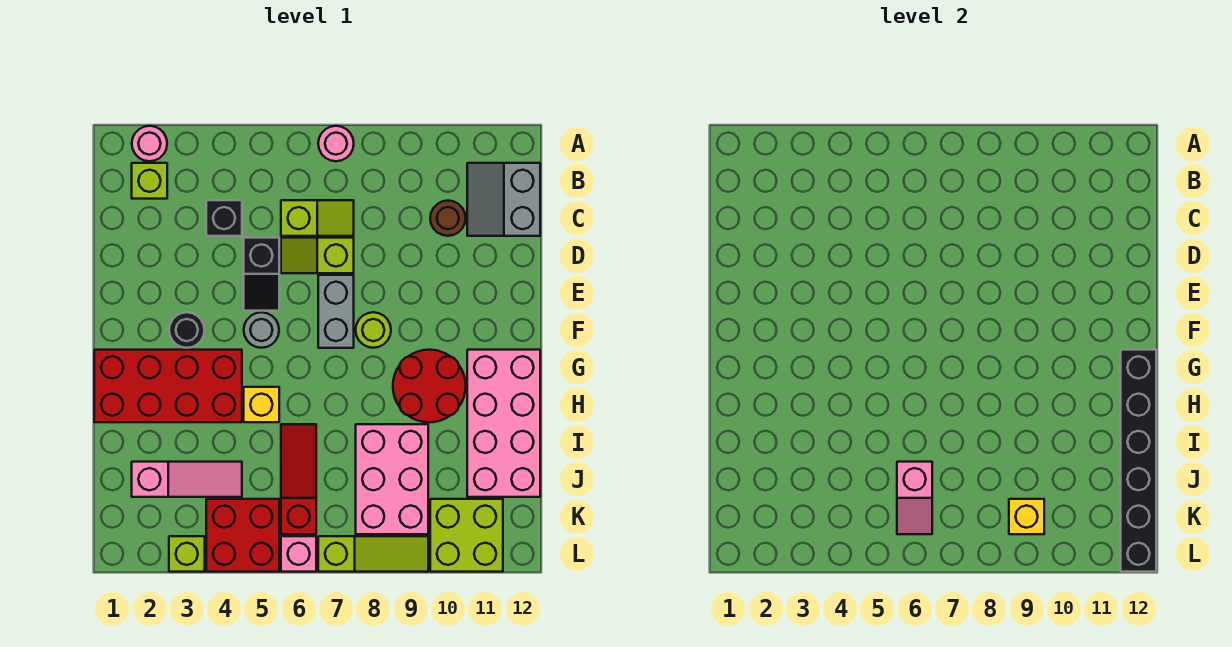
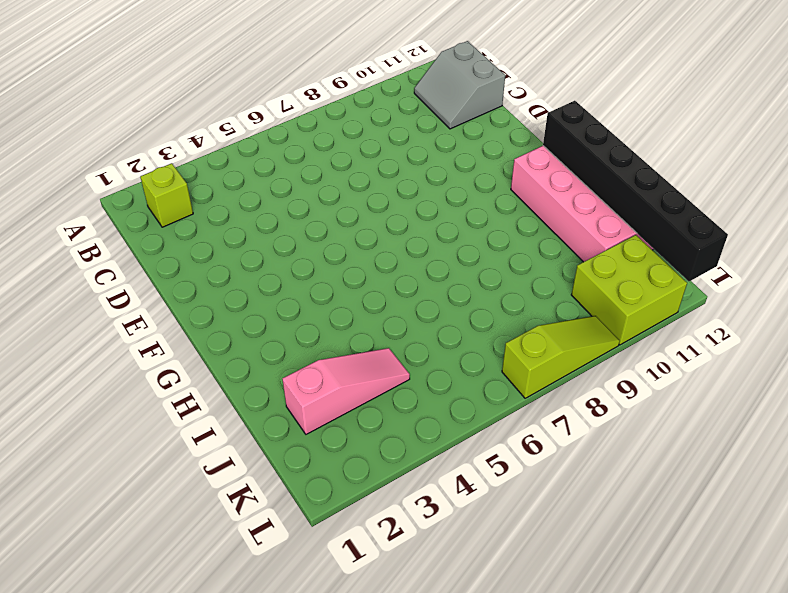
none -> pink 1x1 round brick [132,126,167,161]
none -> pink 1x1 round brick [318,126,354,161]
none -> black 1x1 brick [206,200,242,236]

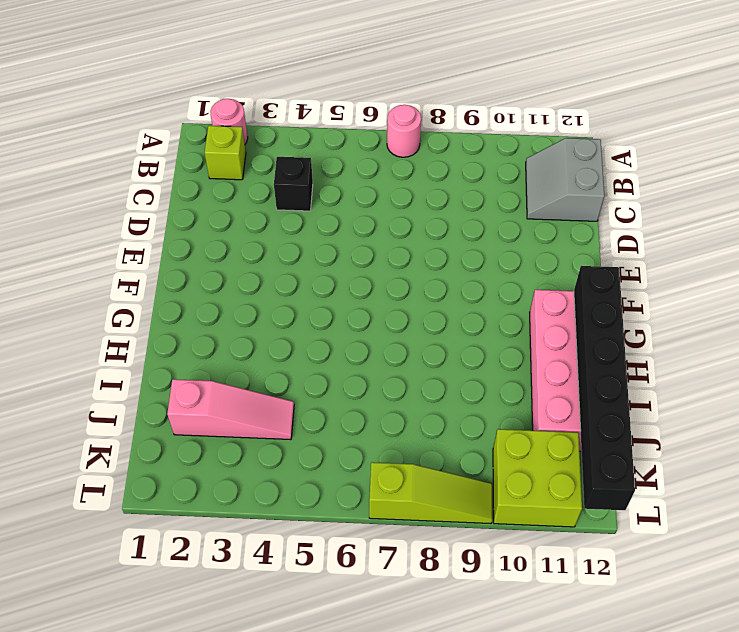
none -> lime 1x2 slope [281,200,354,236]
none -> brown 1x1 round brick [430,201,466,236]
none -> black 1x2 slope [244,238,279,311]

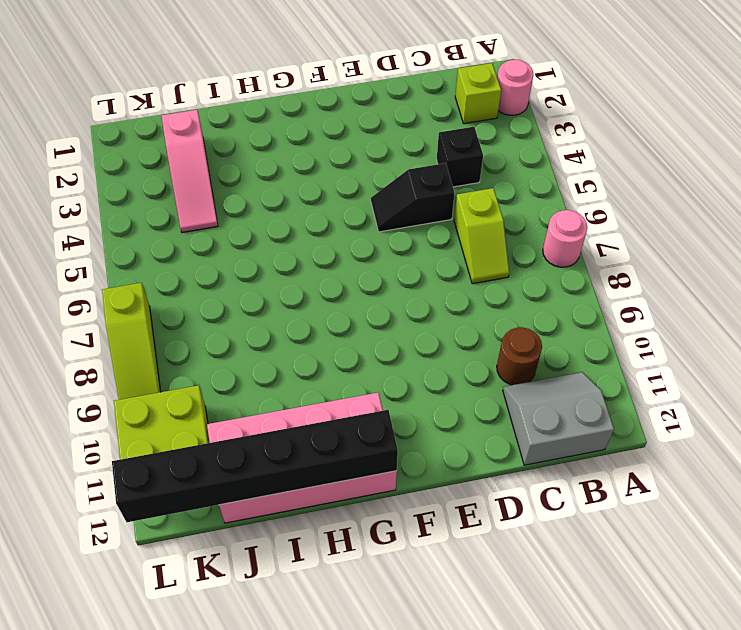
none -> lime 1x2 slope [281,238,354,273]
none -> grey 1x2 brick [318,275,354,348]
none -> black 1x1 round brick [169,312,205,348]

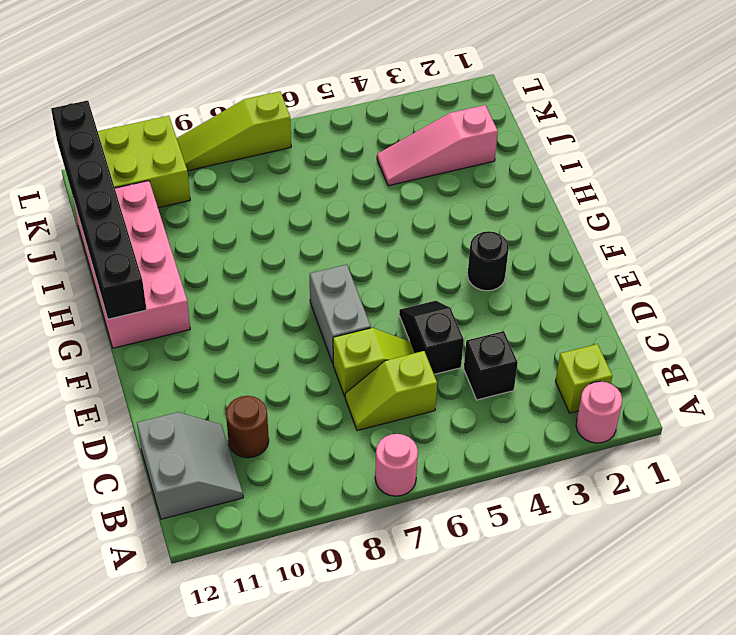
none -> grey 1x1 round brick [244,312,279,348]
none -> lime 1x1 round brick [356,312,391,348]
none -> red 2x4 brick [94,350,242,422]

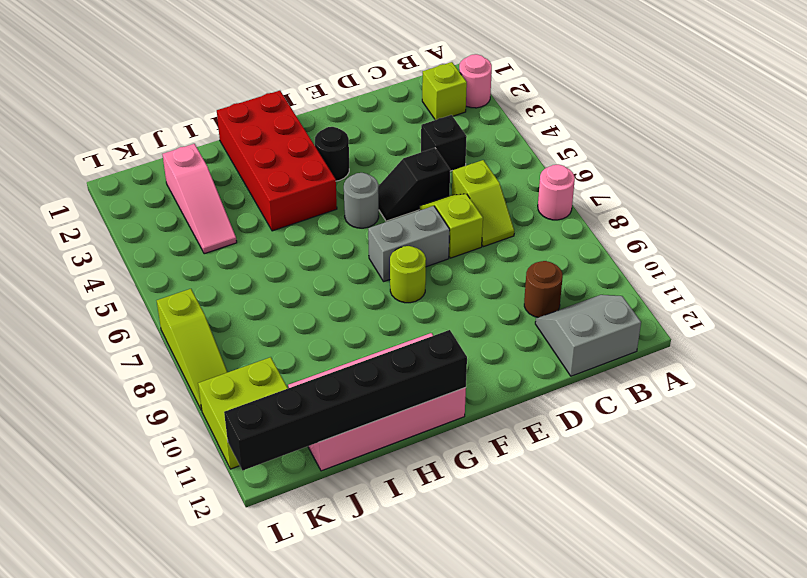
none -> red 2x2 round brick [393,350,466,422]
none -> yellow 1x1 brick [244,387,279,422]
none -> red 1x3 slope [281,424,316,534]

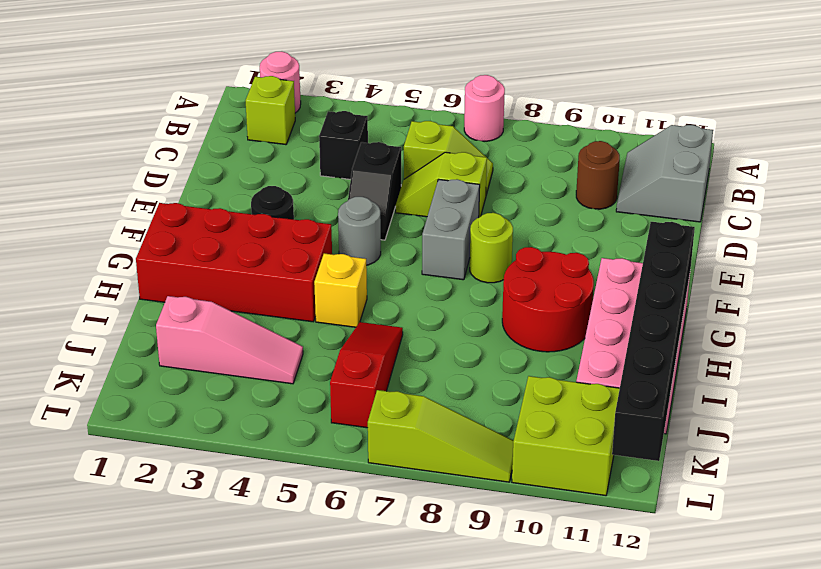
none -> pink 2x3 brick [356,424,428,534]
none -> red 2x2 brick [206,499,279,572]
none -> lime 1x1 brick [169,536,205,572]

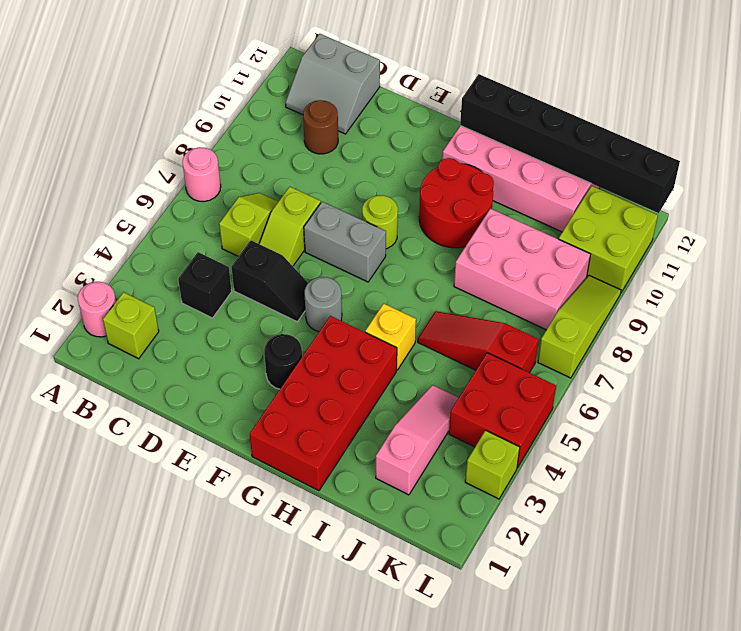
none -> pink 1x1 brick [281,536,316,572]
none -> pink 1x2 slope [897,462,932,534]
none -> yellow 1x1 brick [1009,499,1044,534]

